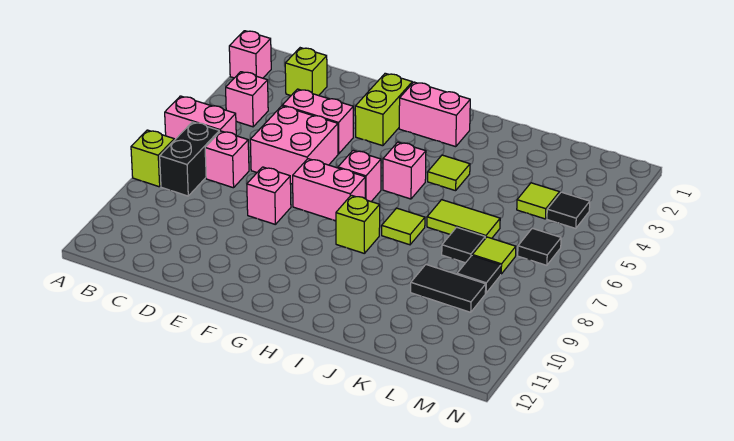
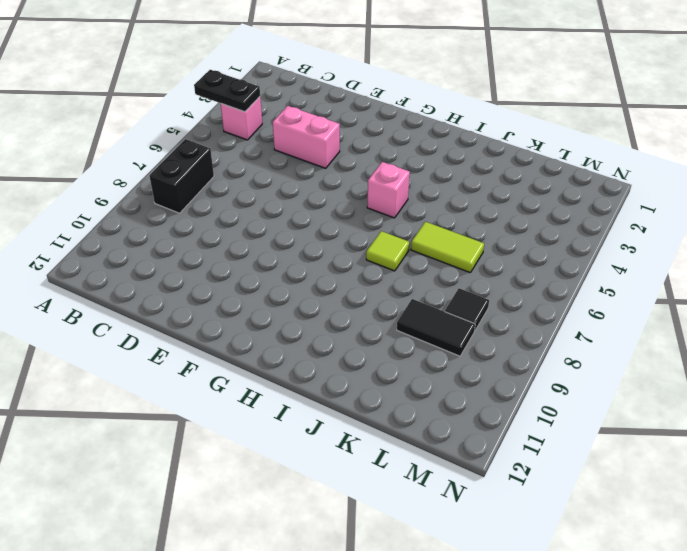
black 1x2 plate [194,70,260,112] -> none
none -> pink 1x1 brick [229,31,271,78]
none -> pink 1x2 brick [165,96,236,140]
none -> lime 1x1 brick [131,130,174,187]

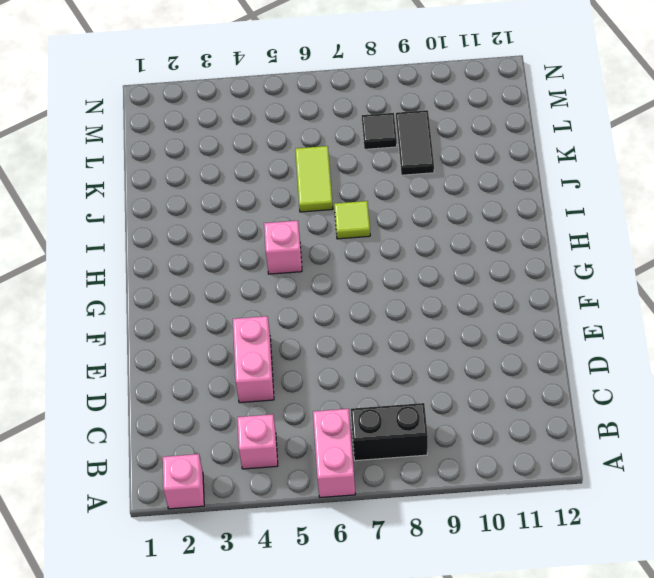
none -> lime 1x1 brick [131,130,174,187]
none -> lime 1x1 brick [285,48,327,96]
none -> pink 1x1 brick [205,131,249,188]

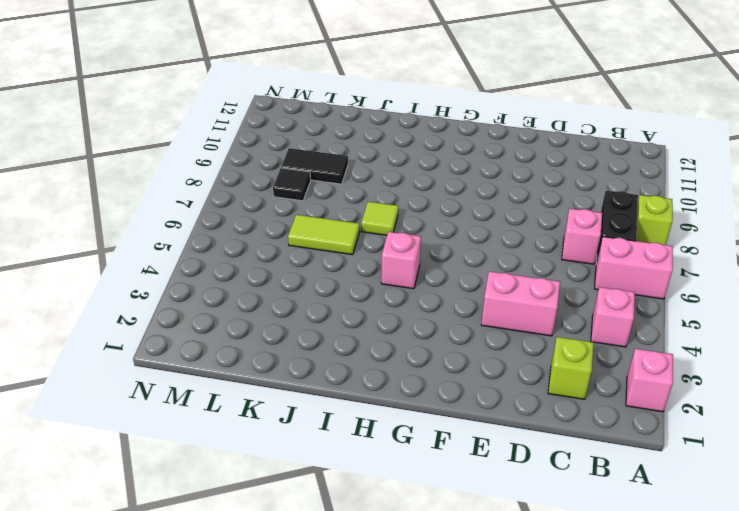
none -> pink 2x2 brick [250,106,338,184]
none -> pink 1x1 brick [247,167,291,224]
none -> lime 1x2 brick [355,73,412,146]

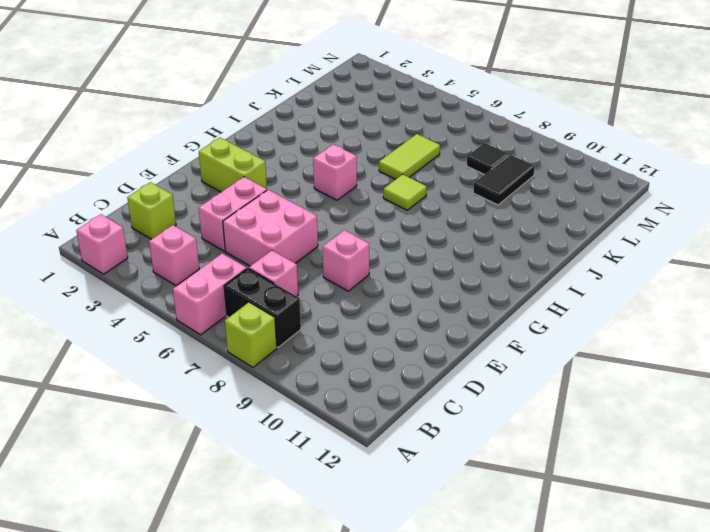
none -> pink 1x2 brick [293,159,365,221]
none -> pink 1x2 brick [399,82,470,147]
none -> pink 1x1 brick [338,150,381,201]

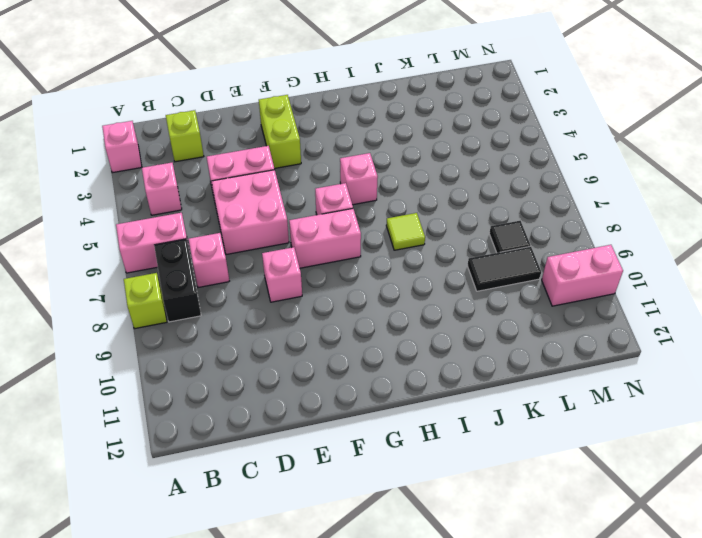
pink 1x2 brick [542,245,623,306] -> pink 1x2 brick moved to [399,82,470,147]
none -> lime 1x1 brick [336,195,380,254]
none -> lime 1x1 tile [428,155,470,191]
none -> lime 1x2 tile [427,200,500,238]

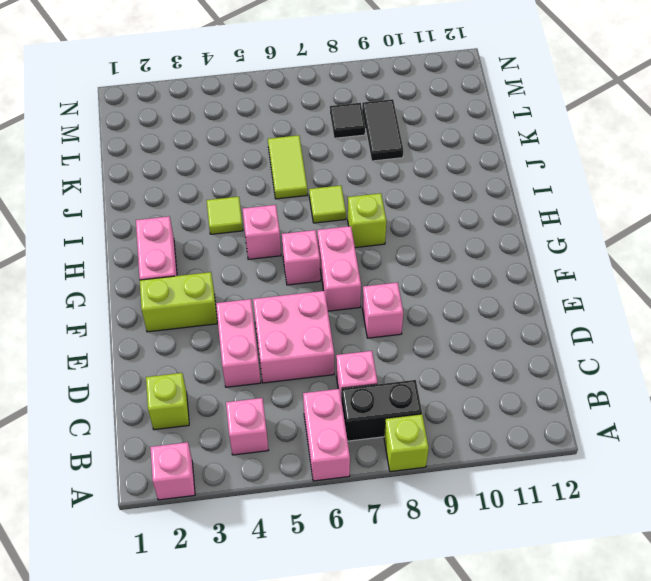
none -> black 1x1 tile [442,227,485,263]
none -> lime 1x1 tile [517,183,560,219]
none -> lime 1x1 tile [472,237,516,274]

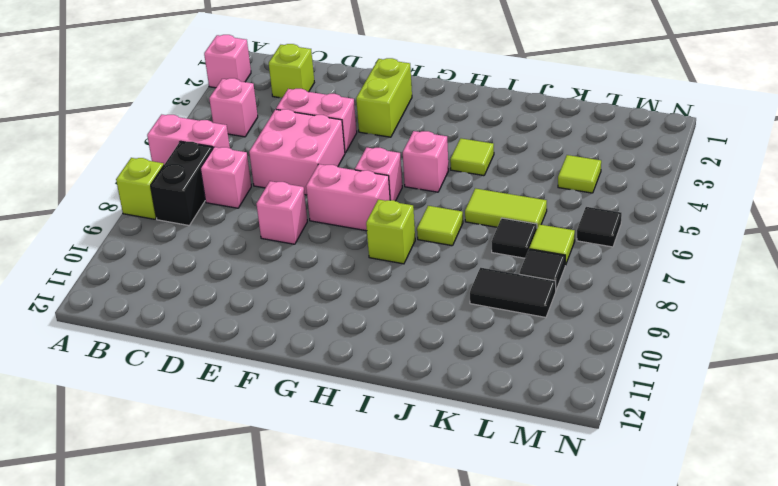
none -> pink 1x2 brick [399,82,470,147]
none -> black 1x1 tile [547,192,590,228]

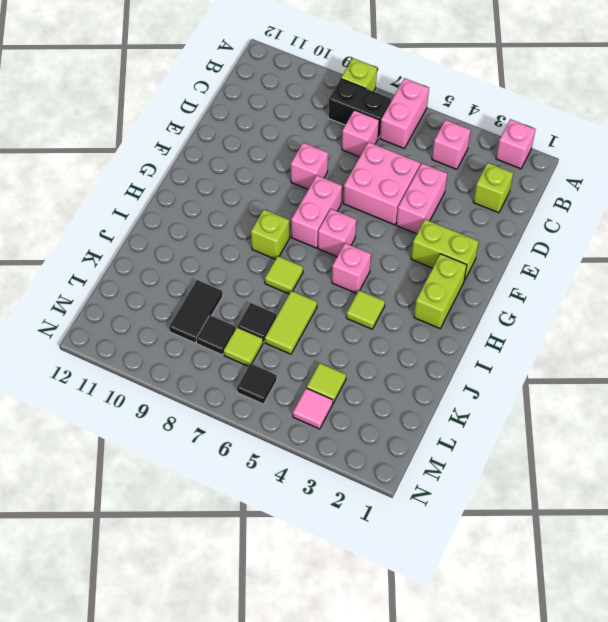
lime 1x2 brick [414,254,467,328] -> pink 1x2 brick [399,82,470,147]
pink 1x1 tile [293,388,333,429] -> black 1x1 tile [547,192,590,228]

